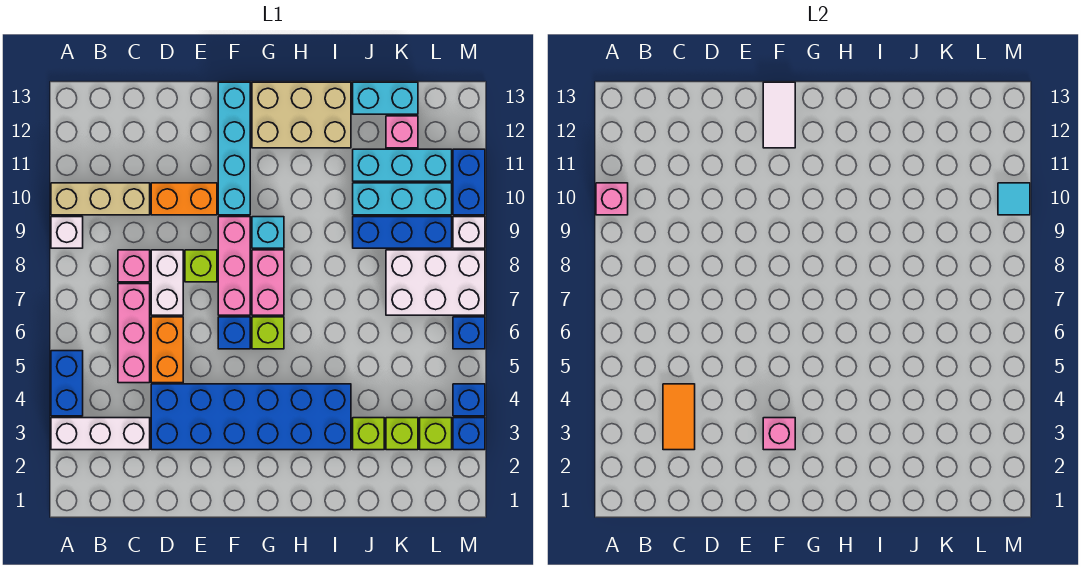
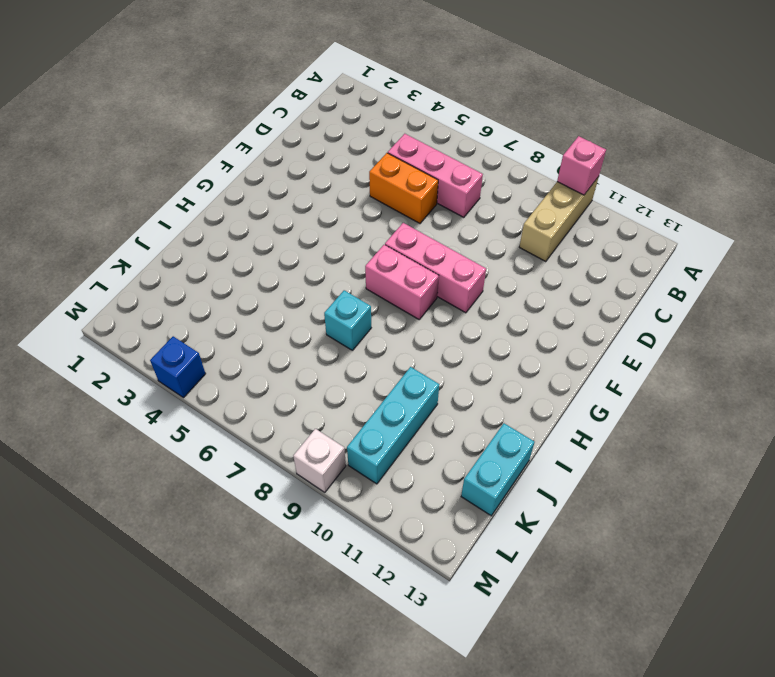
cyan 1x1 brick [324,290,371,351] -> cyan 1x1 brick moved to [252,217,284,248]
none -> white 1x3 brick [51,418,150,450]
none -> blue 1x2 brick [51,351,83,416]
none -> white 1x1 brick [51,217,83,248]
none -> pink 1x1 brick [118,250,150,282]

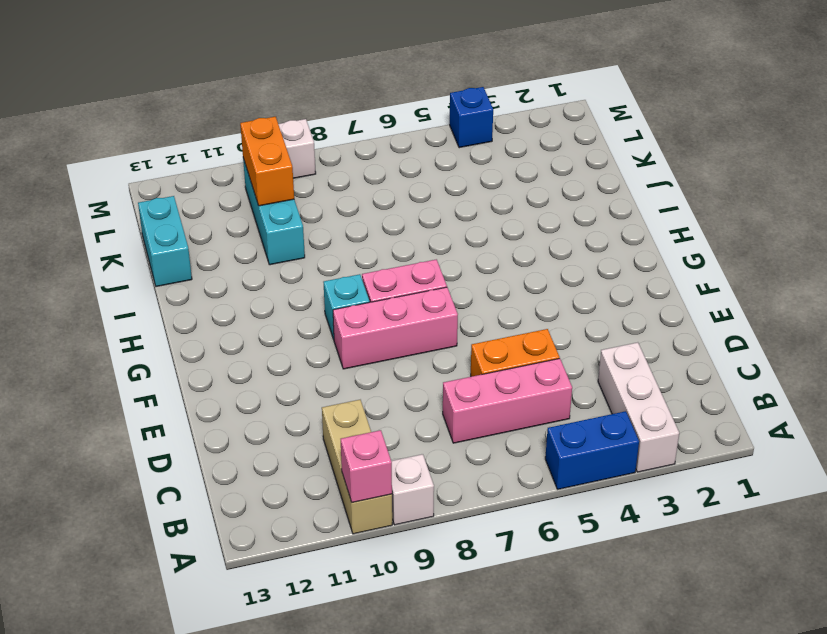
orange 1x2 brick [240,117,294,206] -> orange 1x2 brick moved to [151,183,217,215]
none -> pink 1x1 brick [118,250,150,282]
none -> blue 2x6 brick [151,384,351,450]
none -> white 1x2 brick [151,250,183,315]
none -> lime 1x1 brick [185,250,217,282]

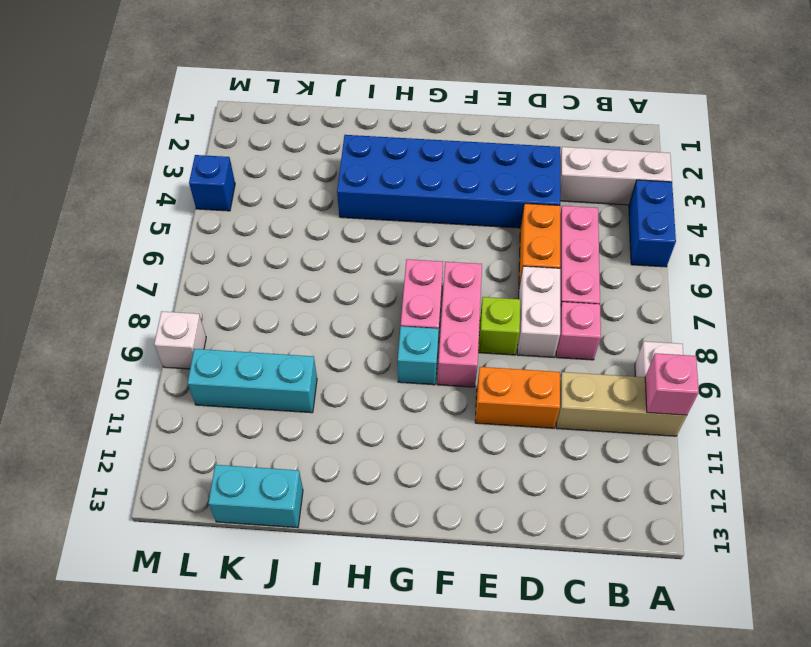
none -> blue 1x1 brick [218,317,250,349]
none -> cyan 1x4 brick [218,82,250,215]
none -> lime 1x1 brick [252,317,284,349]
none -> tan 2x3 brick [252,82,351,148]

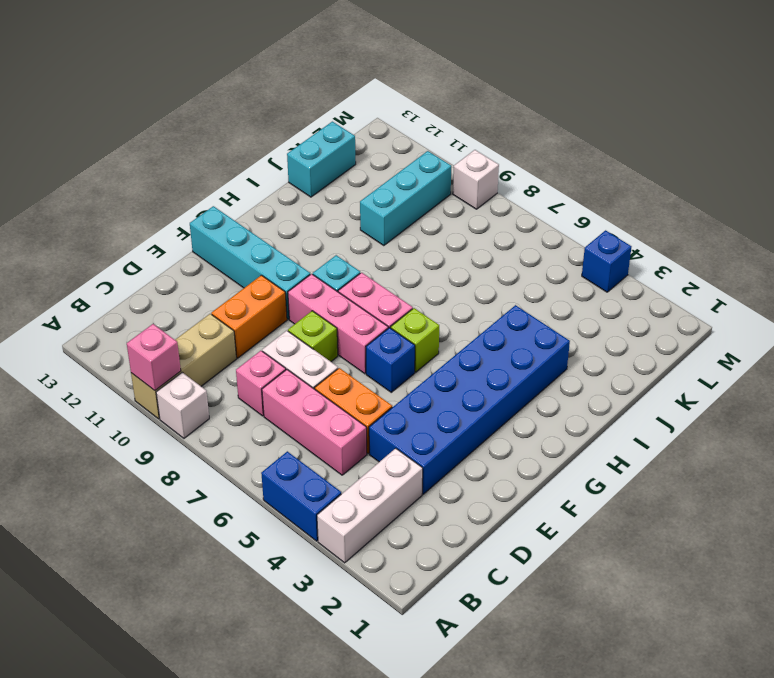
none -> tan 2x3 brick [252,82,351,148]
none -> lime 1x1 brick [353,418,384,450]
none -> blue 1x3 brick [353,217,452,248]
none -> cyan 1x3 brick [353,149,452,181]

